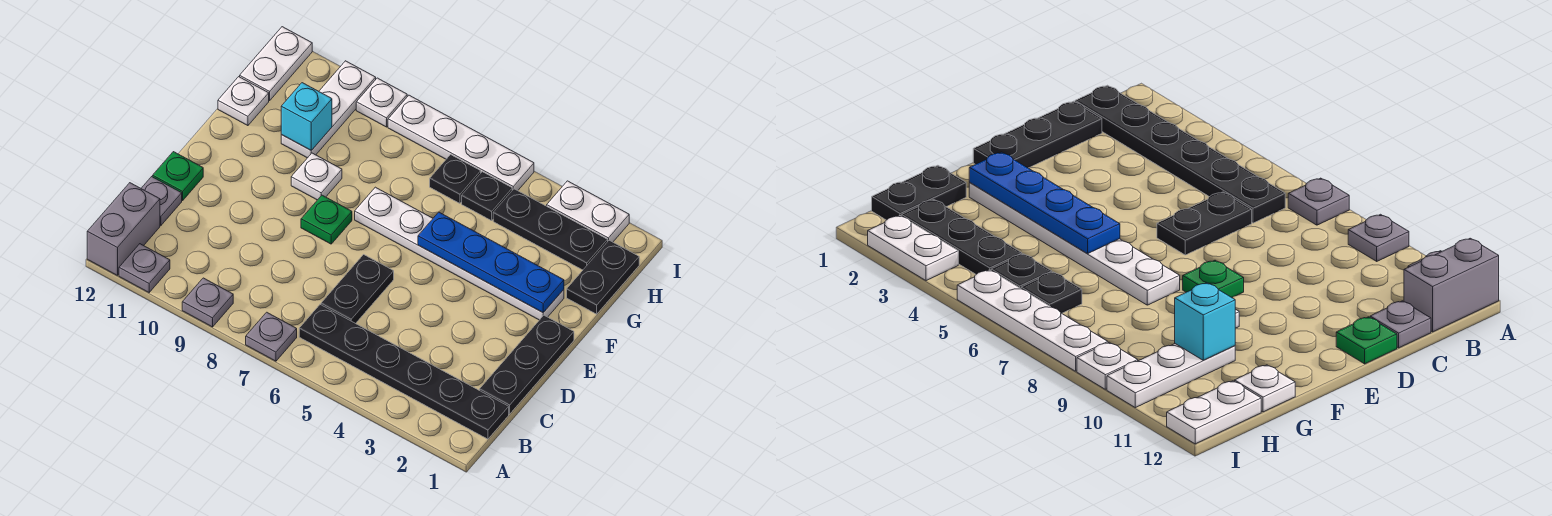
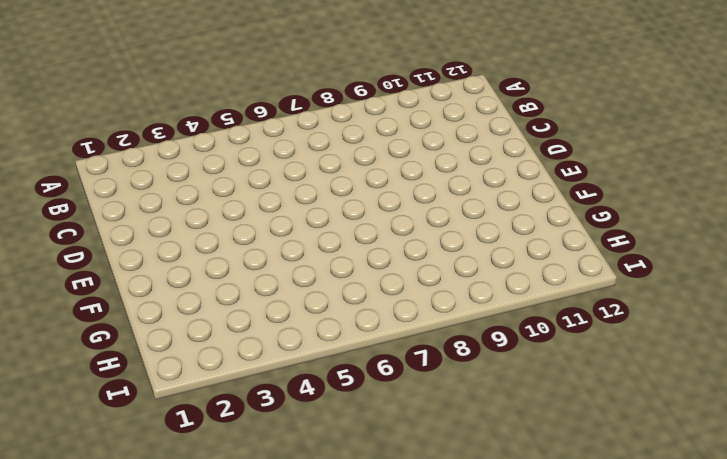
none -> grey 1x1 plate [246,312,297,361]
none -> grey 1x1 plate [182,278,233,327]
none -> grey 1x1 plate [119,244,170,292]

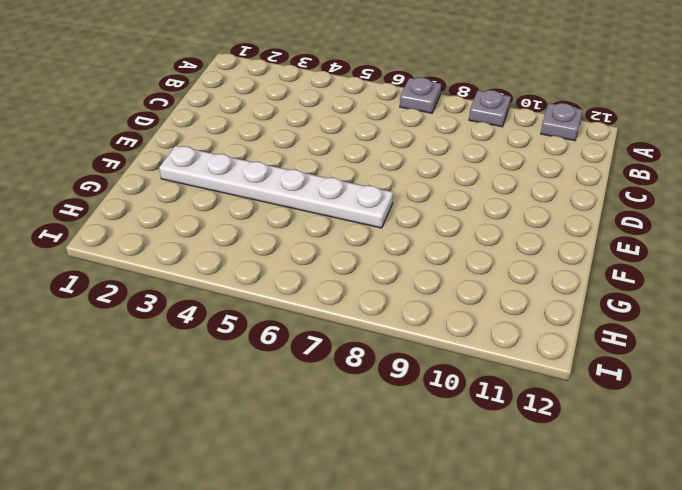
none -> grey 1x2 brick [87,183,160,276]
none -> black 1x6 plate [299,305,509,439]
none -> black 1x3 plate [480,315,574,414]

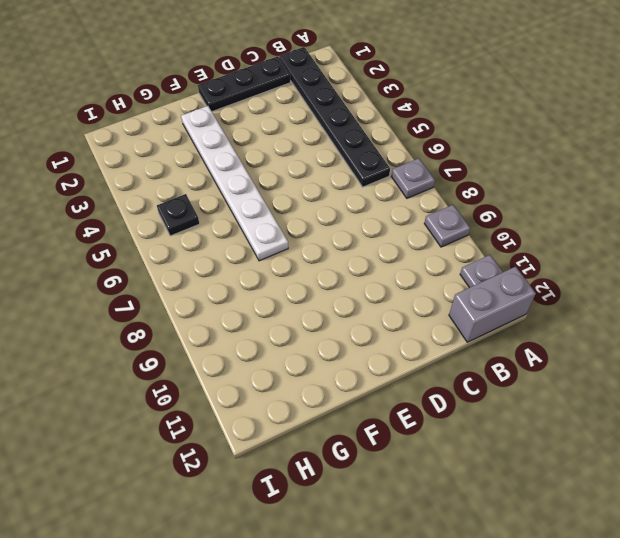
none -> black 1x2 plate [321,255,394,324]
none -> grey 1x1 plate [141,177,182,225]
none -> green 1x1 plate [153,152,203,200]

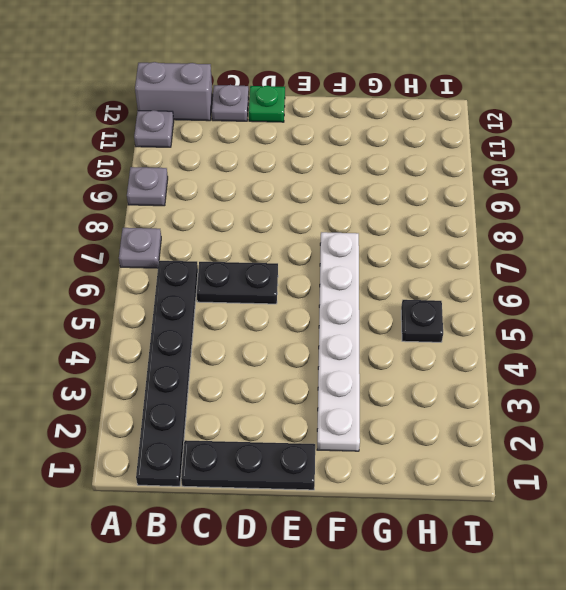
none -> green 1x1 plate [301,195,352,244]
none -> white 1x1 plate [291,153,342,200]
none -> black 1x2 plate [567,240,639,314]

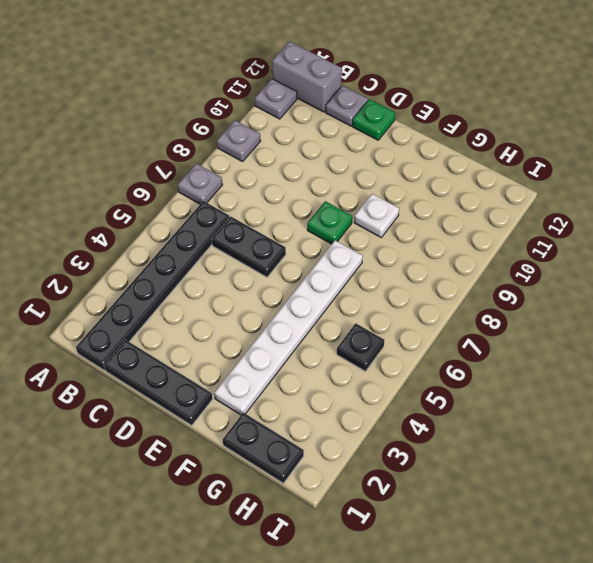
none -> white 1x3 plate [281,61,376,158]
none -> white 1x1 plate [218,77,269,126]
none -> black 1x3 plate [493,189,608,270]

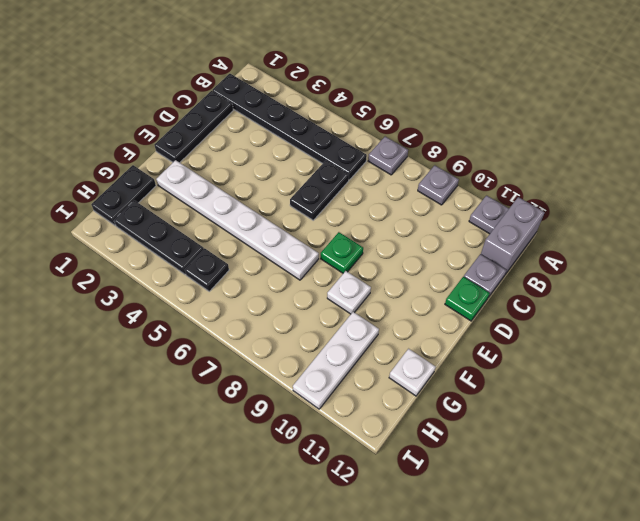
none -> black 1x1 plate [430,155,481,203]
none -> white 1x2 plate [240,27,312,100]
none -> white 1x2 plate [547,181,629,242]

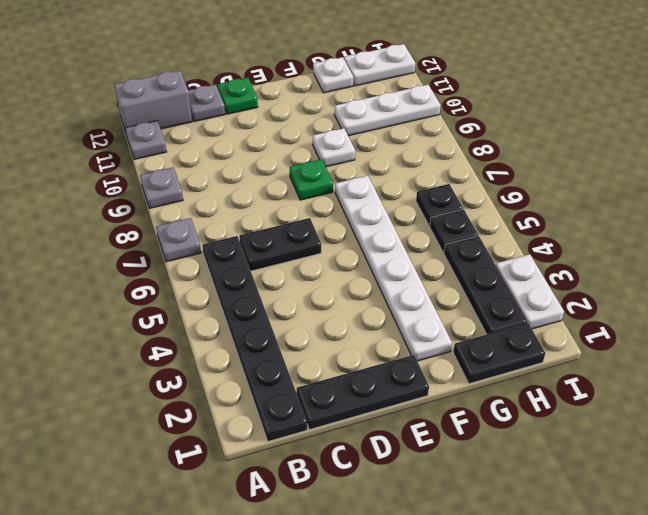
none -> white 1x4 plate [388,95,534,191]
none -> white 1x1 plate [356,78,407,127]
none -> blue 1x4 plate [418,212,564,313]

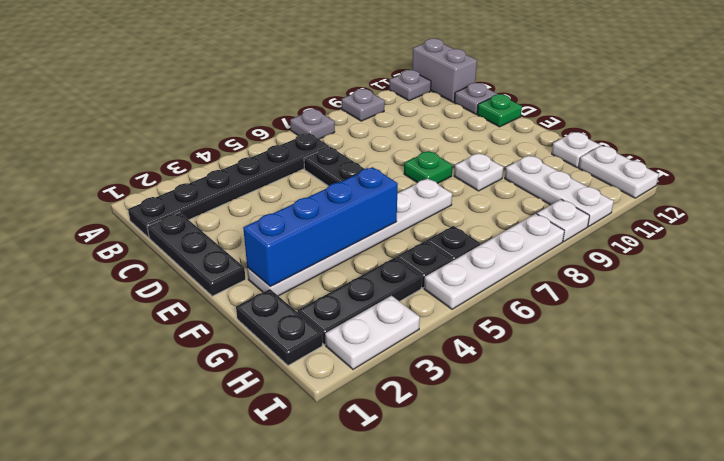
blue 1x4 brick [243,167,398,286] -> blue 1x4 plate [418,212,564,313]
none -> cyan 1x1 brick [281,83,332,150]

